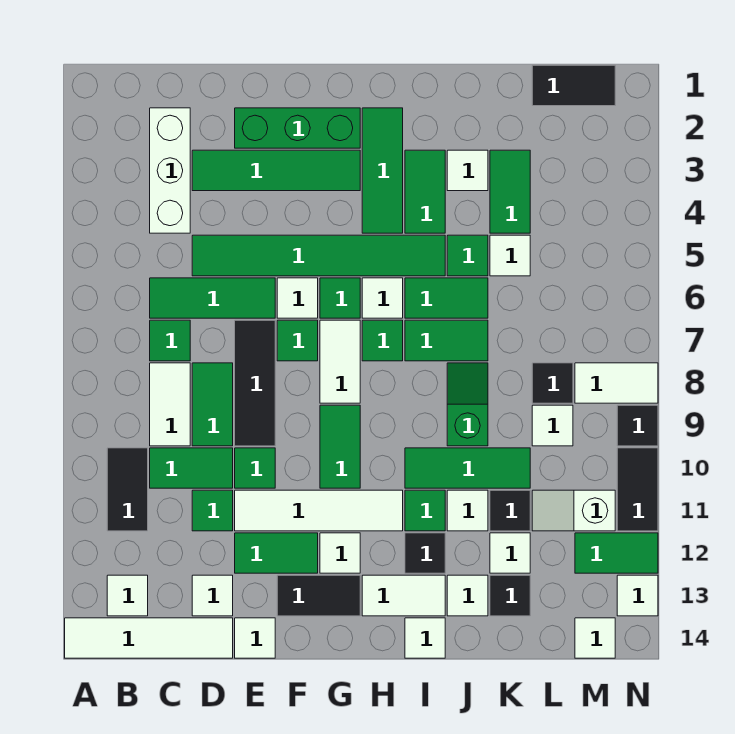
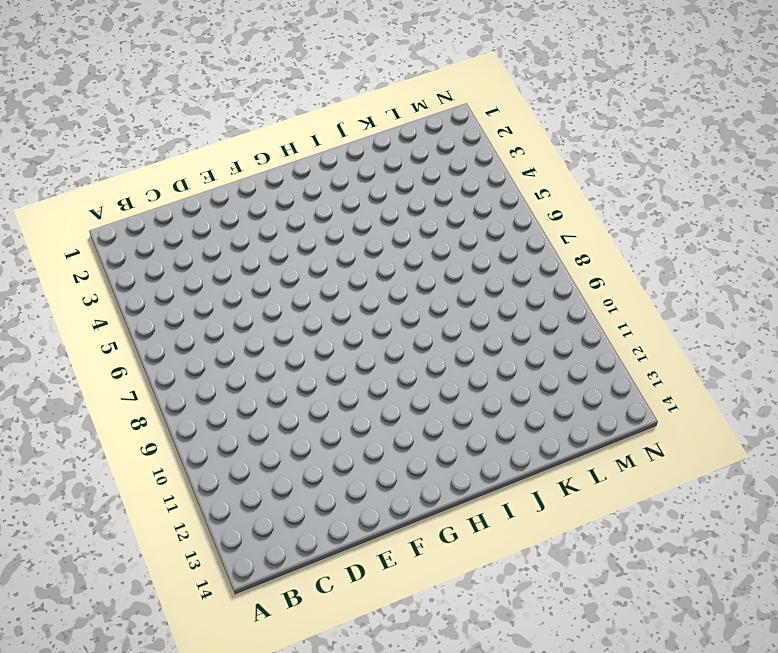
none -> white 1x4 tile [65,618,233,658]
none -> black 1x2 tile [107,448,148,531]
none -> white 1x1 tile [107,575,148,616]
none -> white 1x3 brick [150,108,190,233]

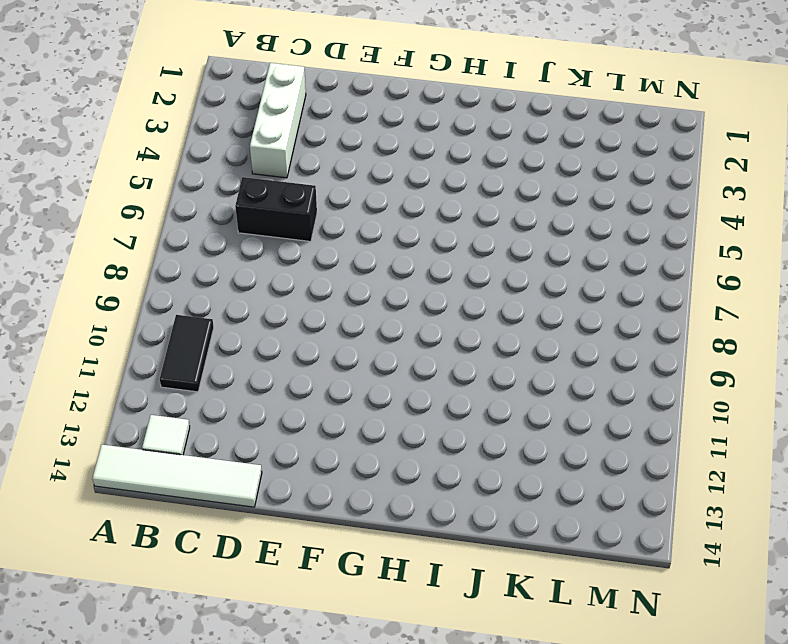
black 1x2 brick [235,177,317,241] -> green 1x3 tile [150,278,275,318]
none -> green 1x1 tile [150,320,190,361]
none -> white 1x2 tile [150,363,190,446]
none -> green 1x2 tile [150,448,233,488]
none -> green 1x4 tile [192,150,360,191]

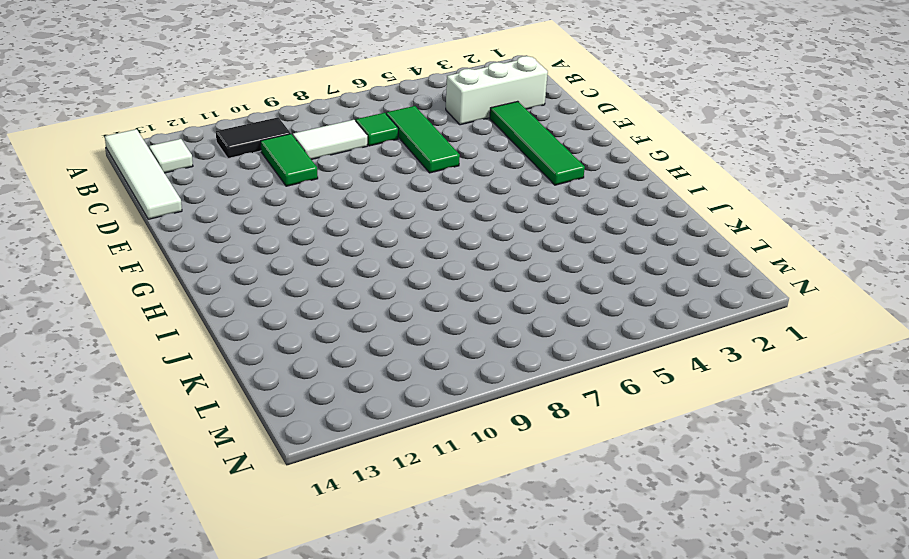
none -> green 1x6 tile [192,235,445,276]
none -> green 1x2 tile [192,363,233,446]
none -> green 1x1 tile [192,490,233,531]
none -> white 1x1 tile [192,575,233,616]

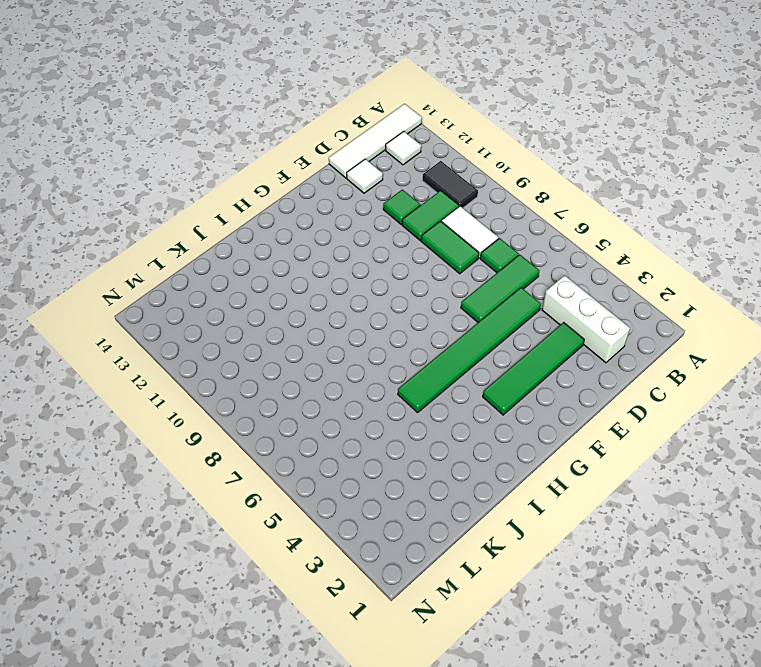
none -> green 1x3 brick [235,108,360,148]
none -> black 1x3 tile [235,320,275,446]
none -> green 1x1 tile [235,448,275,488]
none -> white 1x4 tile [235,490,403,531]

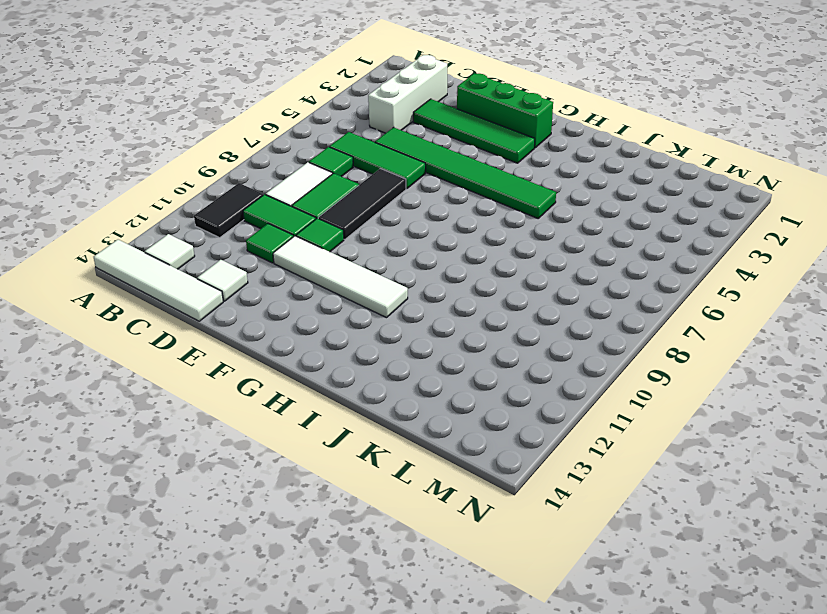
none -> green 1x2 tile [235,533,318,573]
none -> white 1x1 tile [235,618,275,658]
none -> white 1x1 tile [277,278,318,318]
none -> green 1x1 tile [277,320,318,361]

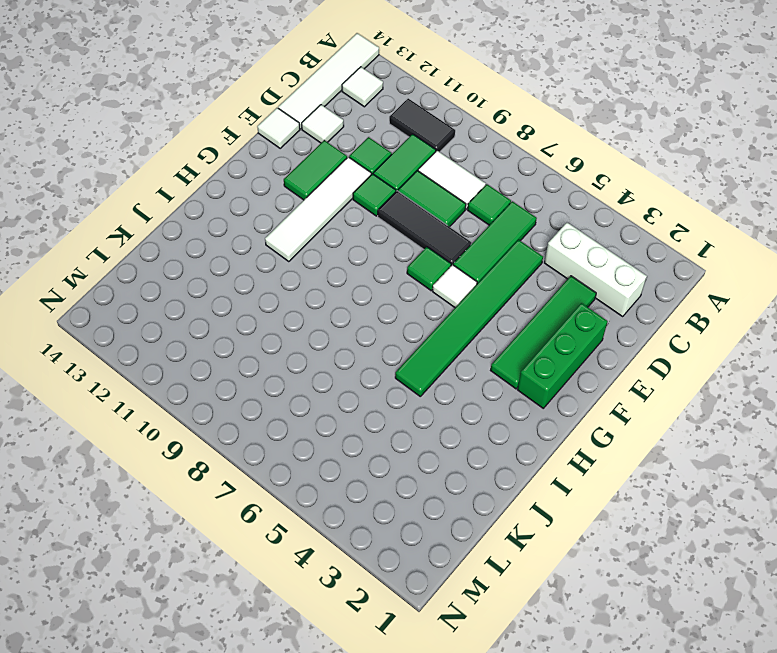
none -> black 1x2 tile [277,575,360,616]
none -> green 1x1 tile [320,278,360,318]
none -> white 1x2 tile [320,320,360,403]
none -> green 1x2 tile [320,405,360,488]

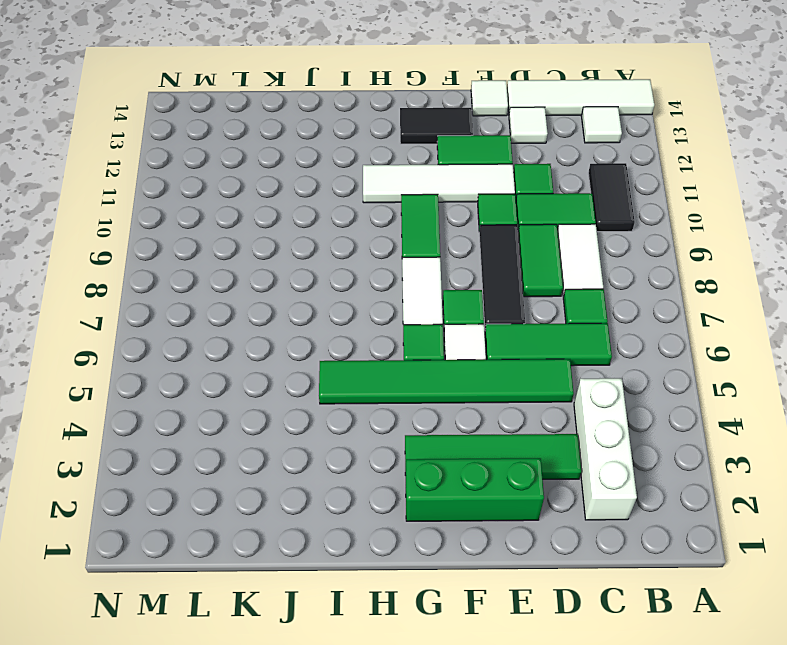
none -> white 1x1 tile [320,533,360,573]
none -> green 1x3 tile [362,108,403,233]
none -> white 1x1 tile [362,278,403,318]
none -> green 1x1 tile [362,320,403,361]

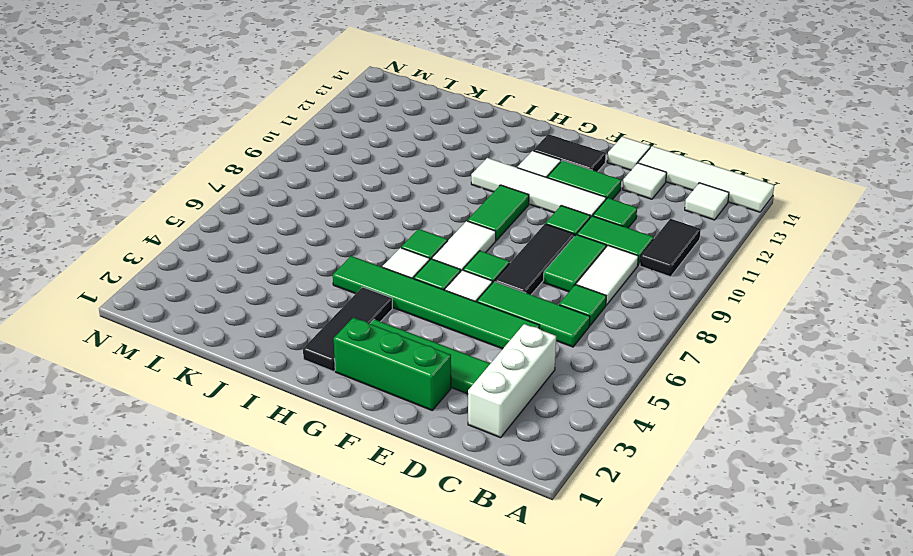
black 1x3 tile [303,287,392,372] -> green 1x3 tile [362,108,403,233]
none -> white 1x2 tile [362,575,445,616]
none -> green 1x2 tile [405,150,445,233]
none -> green 1x2 tile [405,278,488,318]
none -> green 1x2 tile [405,320,488,361]

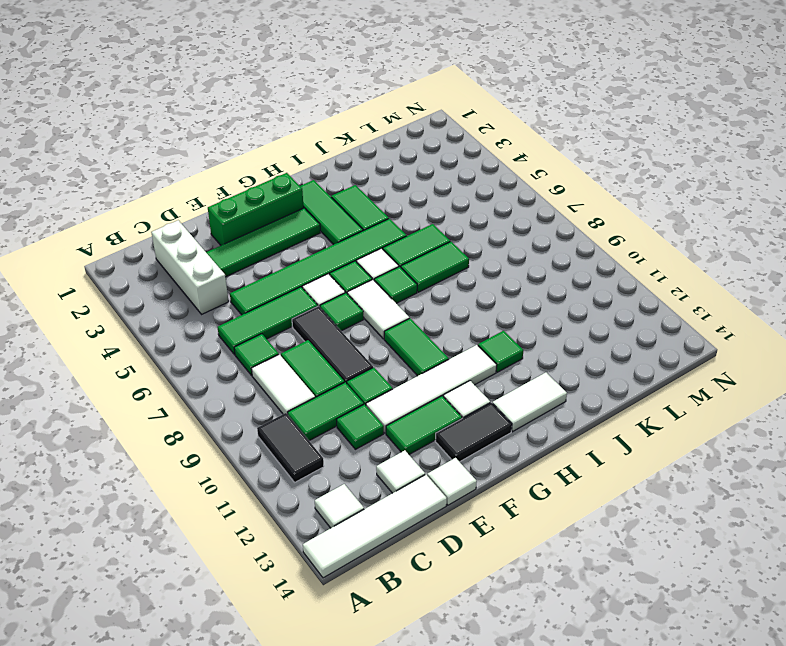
none -> green 1x3 tile [405,448,530,488]
none -> black 1x1 tile [405,533,445,573]
none -> white 1x1 tile [405,618,445,658]
none -> white 1x1 tile [447,150,488,191]

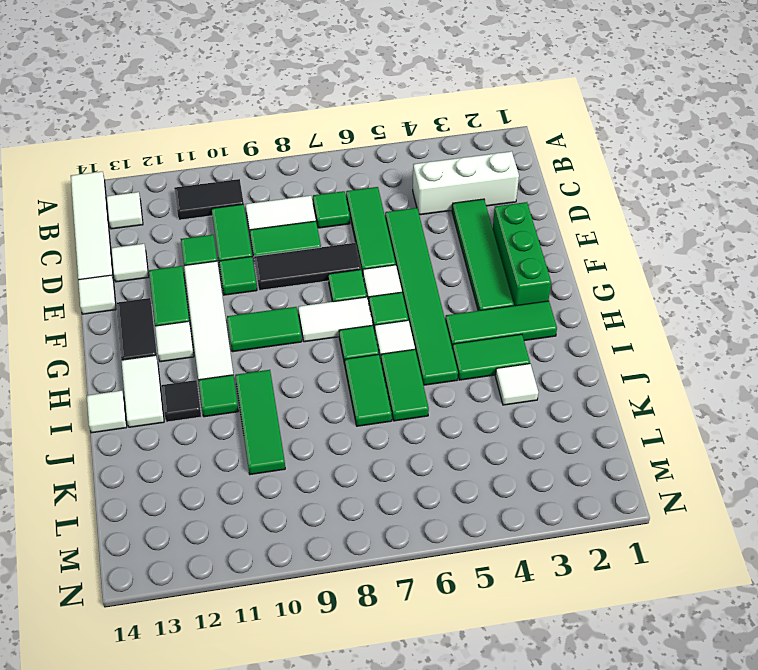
none -> green 1x1 tile [447,235,488,276]
none -> green 1x2 slope [447,363,488,446]
none -> white 1x1 tile [447,490,488,531]
none -> white 1x1 tile [447,575,488,616]

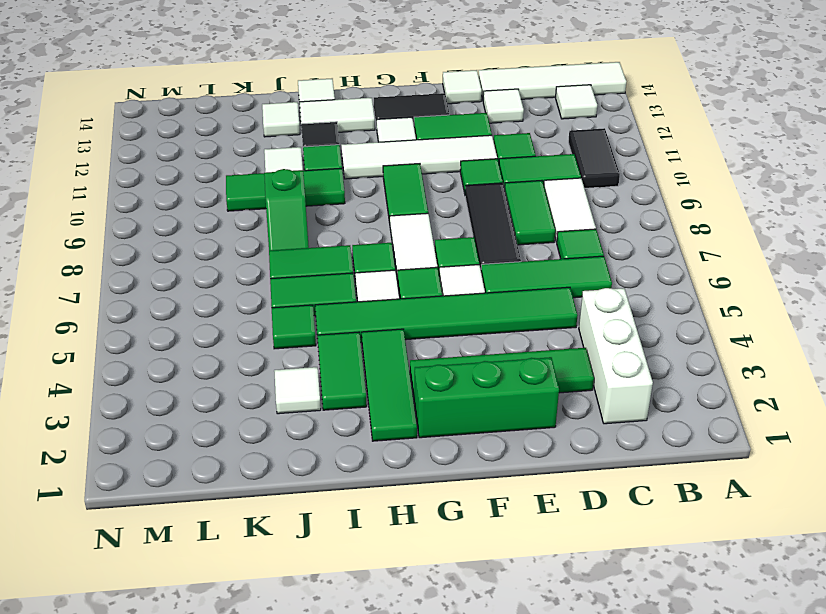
none -> green 1x2 tile [490,150,530,233]
none -> white 1x1 tile [490,235,530,276]
none -> black 1x1 tile [490,490,530,531]
none -> white 1x1 tile [490,533,530,573]

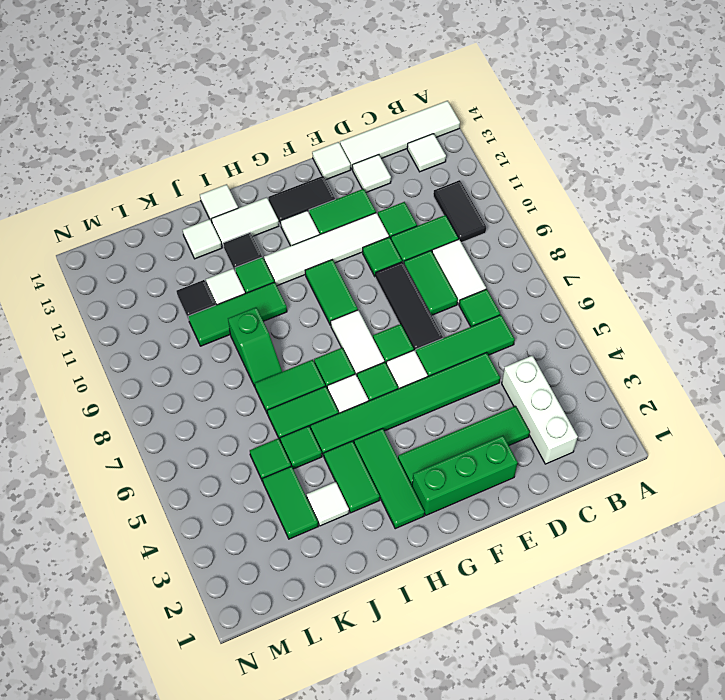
green 1x1 tile [250,438,291,482] -> white 1x1 tile [490,235,530,276]
none -> white 1x1 tile [490,533,530,573]
none -> black 1x1 tile [490,575,530,616]
none -> black 1x2 tile [532,65,615,106]
none -> black 1x1 tile [532,363,573,403]

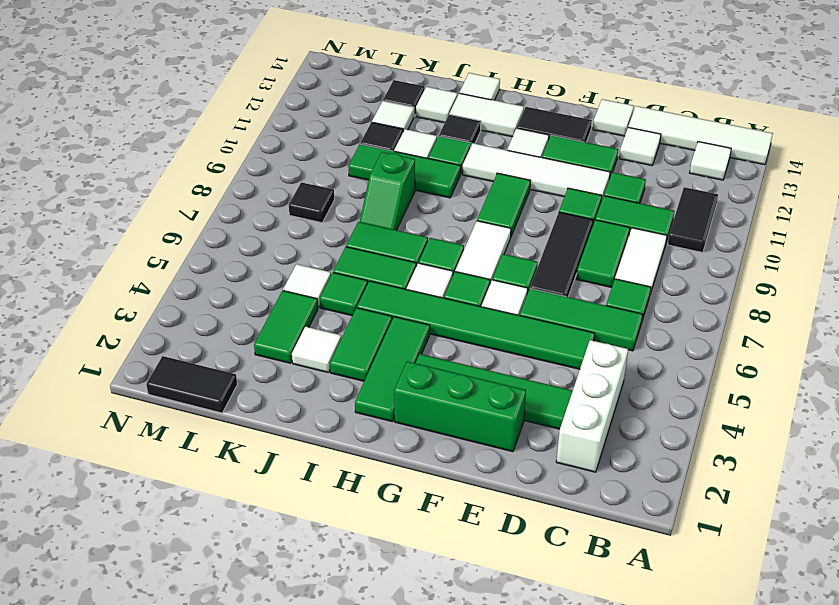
none -> white 1x1 tile [532,405,573,446]
none -> white 1x2 slope [532,490,615,531]
none -> white 1x2 tile [575,363,658,403]
none -> green 1x2 tile [575,533,658,573]

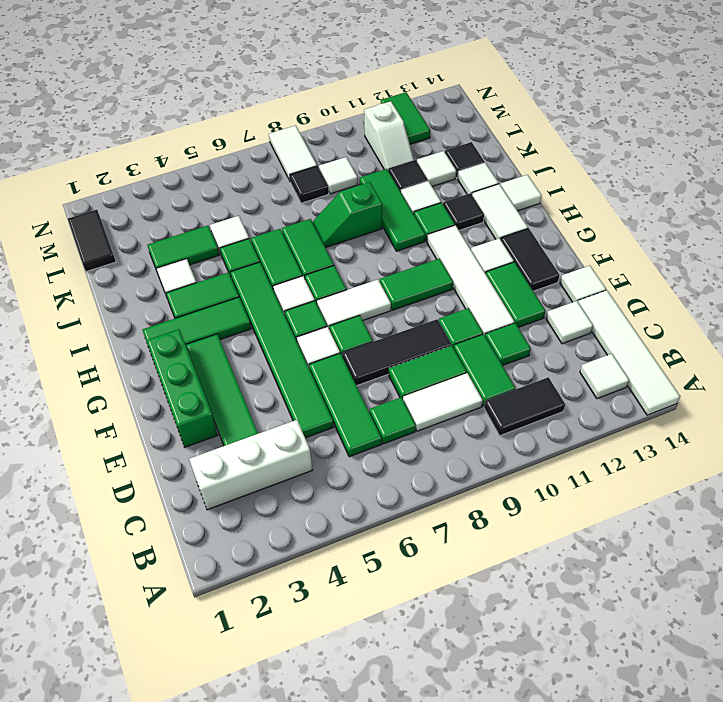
none -> white 1x1 tile [575,618,615,658]
none -> black 1x1 tile [617,405,658,446]
none -> black 1x2 tile [617,448,658,531]
none -> white 1x1 tile [617,575,658,616]

